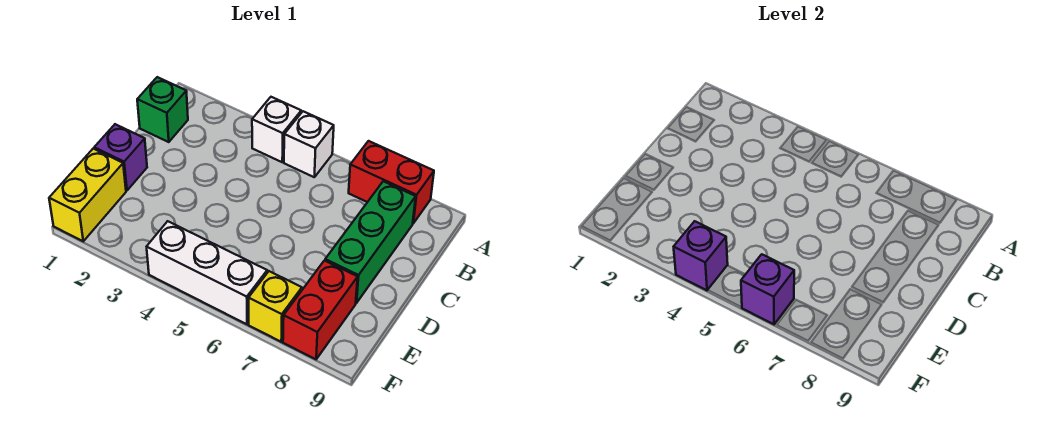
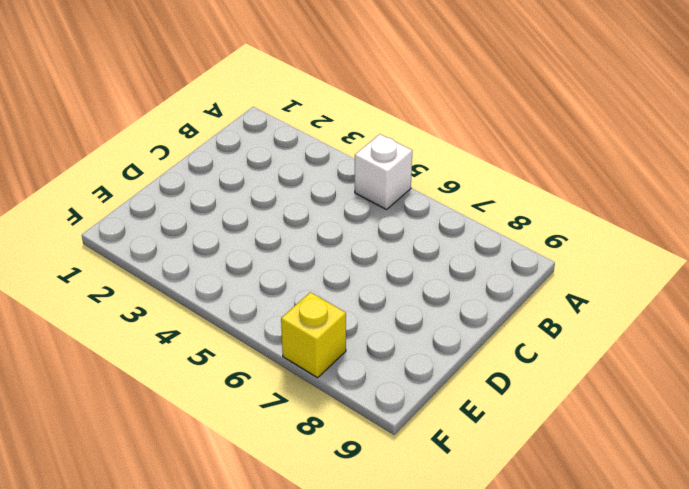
none -> white 1x1 brick [252,97,301,162]
none -> red 1x2 brick [349,141,434,223]
none -> green 1x1 brick [137,77,188,142]

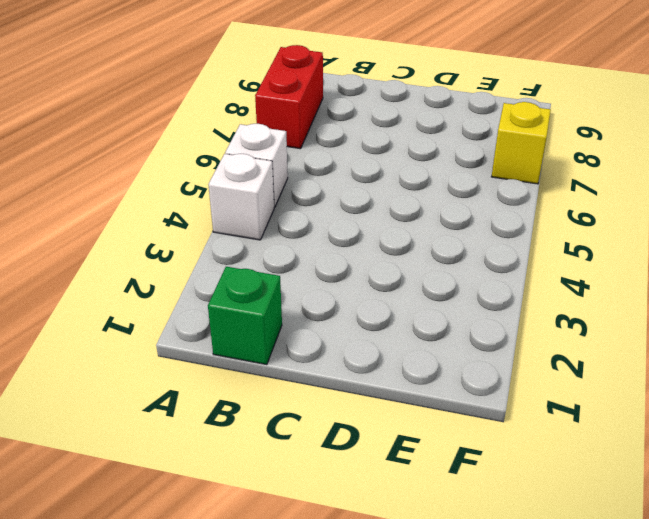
none -> green 1x3 brick [325,181,416,303]
none -> purple 1x1 brick [94,124,147,191]
none -> yellow 1x2 brick [49,149,126,241]

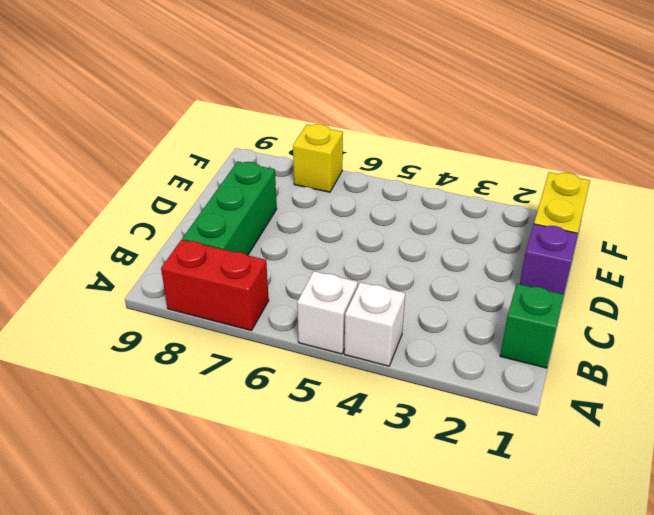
none -> red 1x2 brick [283,261,358,359]
none -> white 1x3 brick [147,221,267,324]
none -> purple 1x1 brick [674,221,728,290]

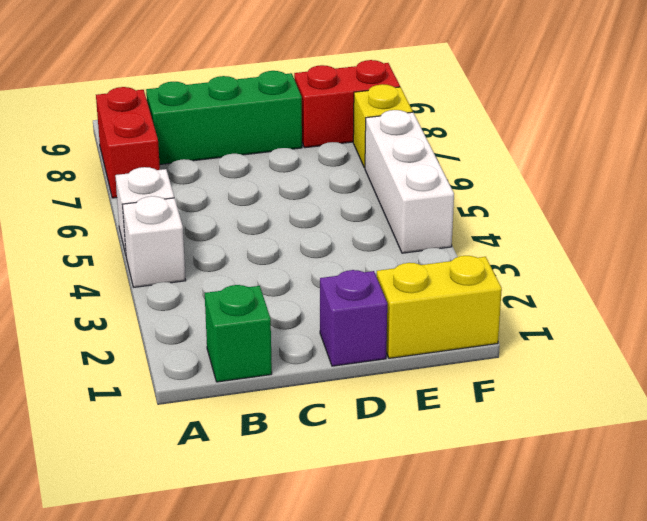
none -> purple 1x1 brick [674,221,728,290]
none -> purple 1x1 brick [741,254,794,324]

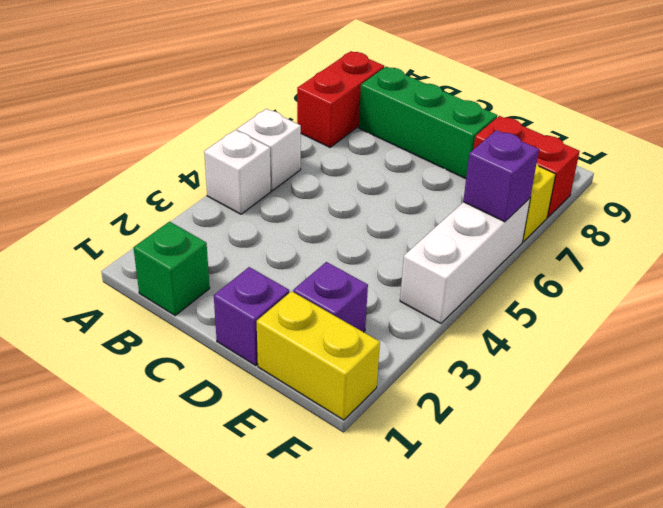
purple 1x1 brick [293,262,368,332] -> purple 1x1 brick moved to [674,221,728,290]

